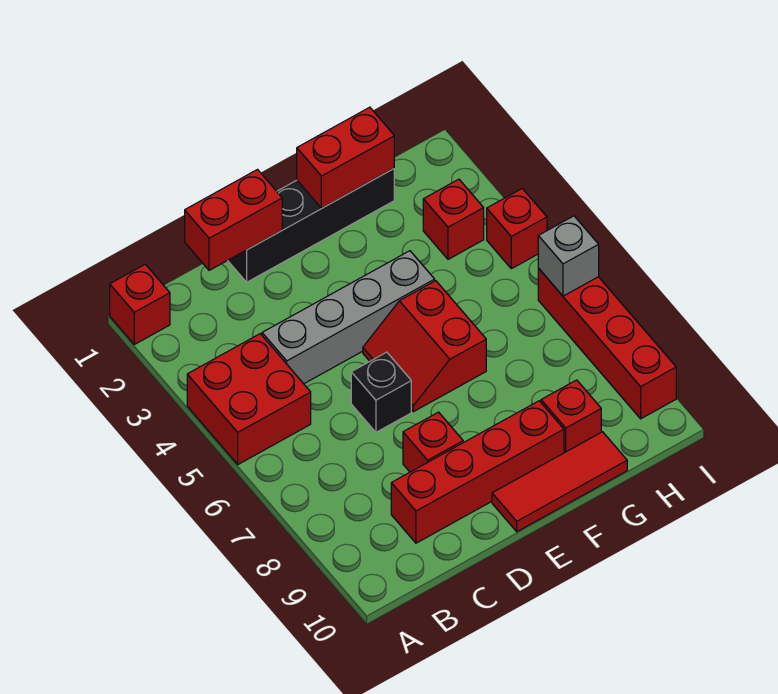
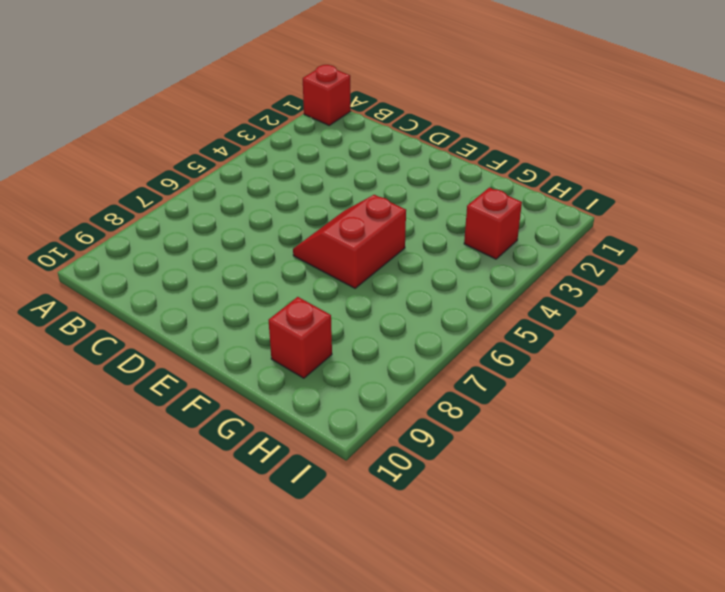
none -> red 2x2 brick [187,334,311,464]
none -> grey 1x4 brick [262,251,435,384]
none -> red 1x4 brick [391,401,564,543]

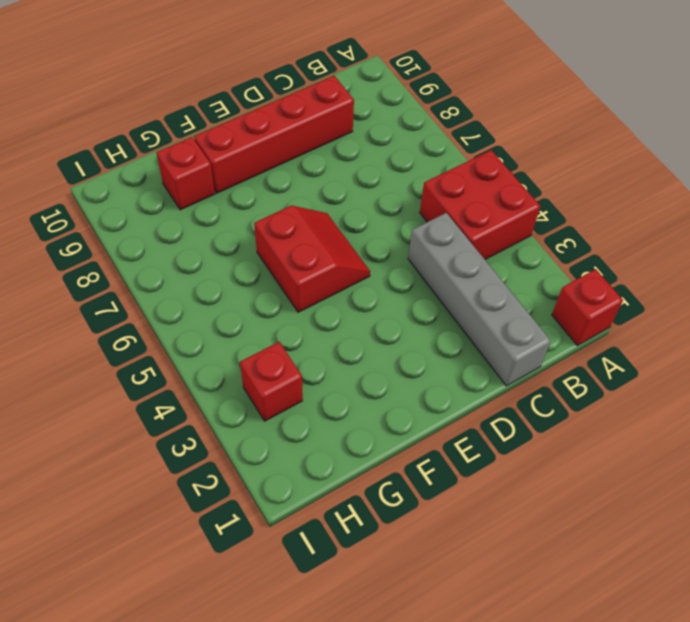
grey 1x4 brick [408,213,551,386] -> grey 1x4 brick turned to [262,251,435,384]
none -> black 1x4 brick [228,169,394,282]
none -> black 1x1 brick [351,352,411,432]
none -> red 1x1 brick [403,412,463,472]

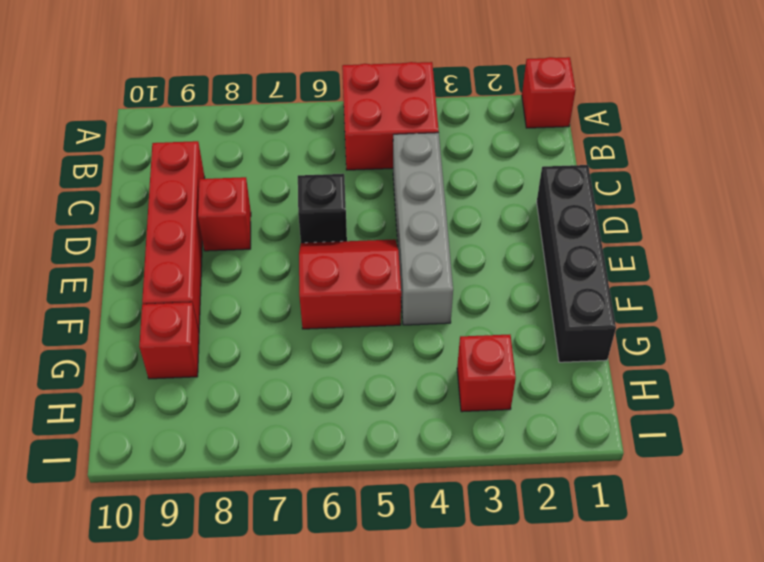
none -> red 1x3 tile [492,432,627,532]
none -> red 1x1 brick [487,189,547,269]
none -> red 1x4 brick [538,268,676,419]

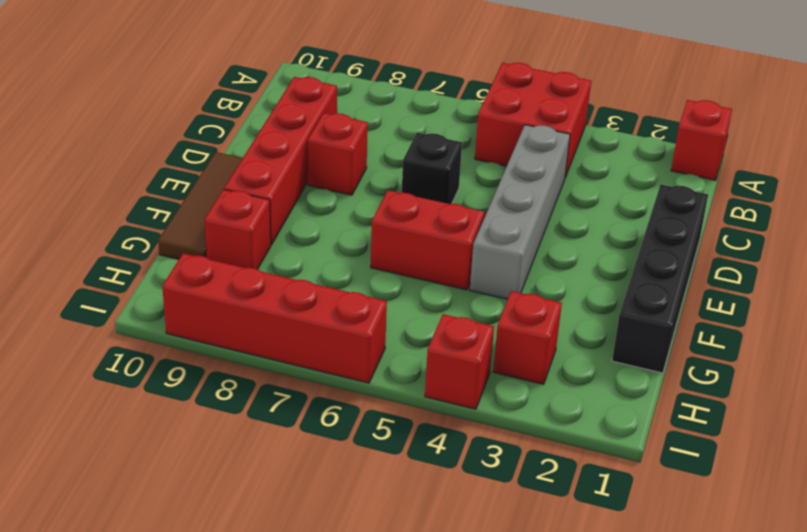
brown 1x3 tile [158,152,243,259] -> red 1x3 tile [492,432,627,532]
none -> red 1x2 brick [185,170,282,270]
none -> red 1x2 brick [297,107,394,208]
none -> grey 1x1 brick [538,216,599,296]

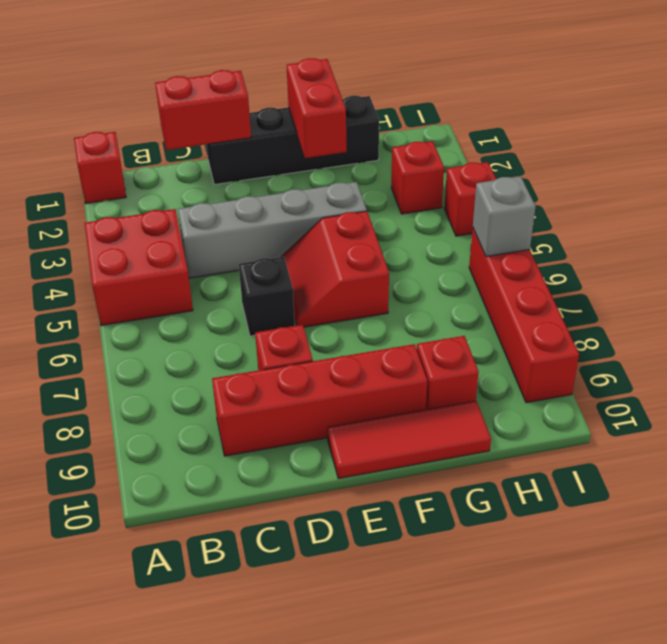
red 1x2 brick [287,58,346,158] -> red 1x2 brick turned to [297,107,394,208]

